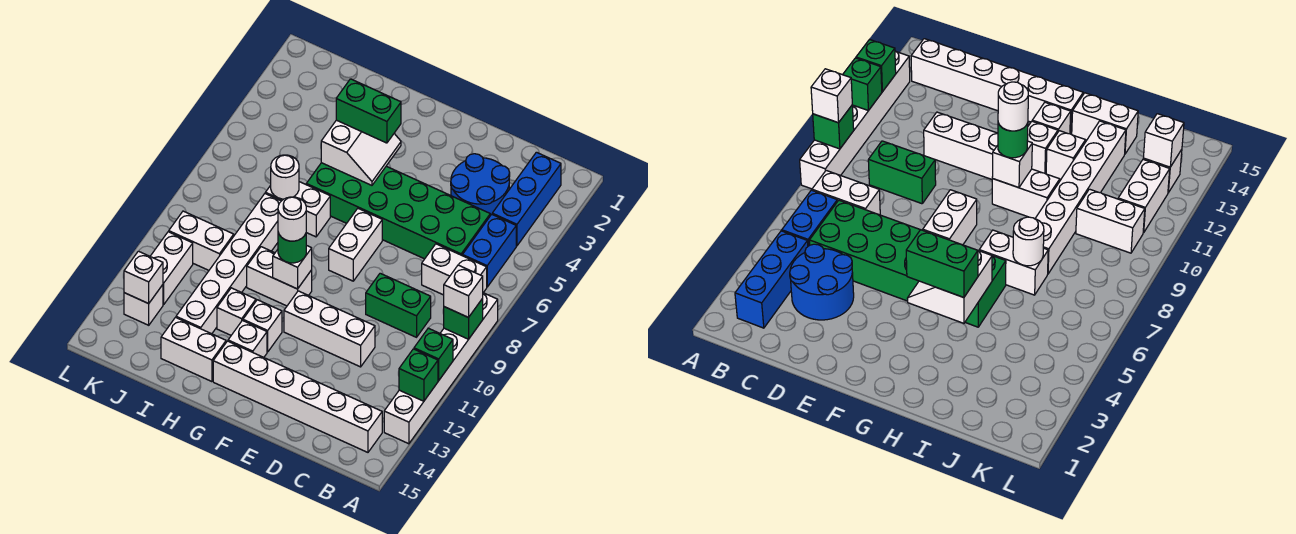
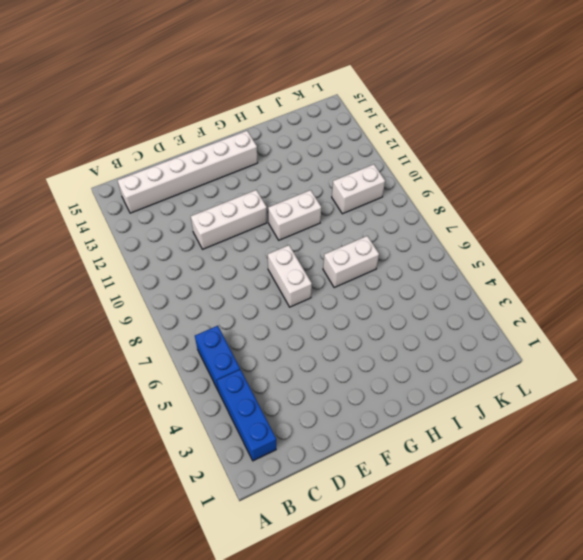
none -> white 1x6 brick [384,293,498,444]
none -> white 1x2 brick [422,244,487,295]
none -> blue 2x2 round brick [451,154,510,216]
none -> green 2x6 brick [306,163,490,259]

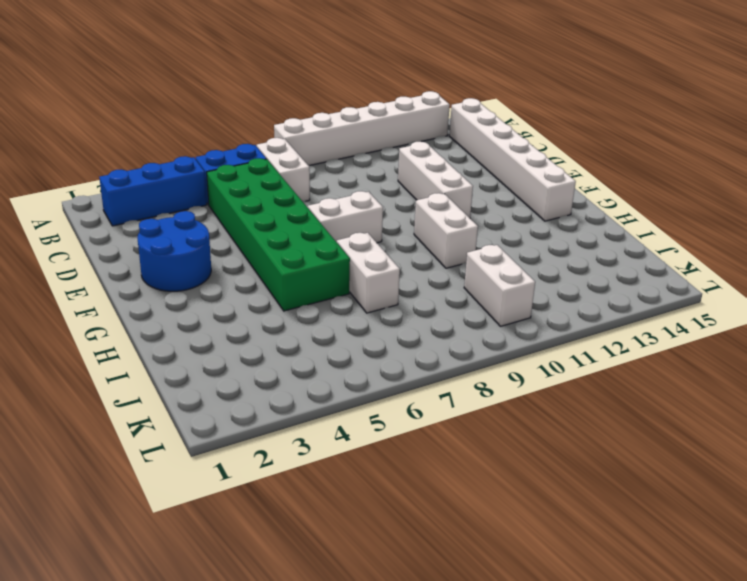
blue 2x2 round brick [137,211,211,291] -> blue 2x2 round brick moved to [451,154,510,216]
none -> green 1x2 brick [366,273,431,337]
none -> white 1x1 brick [243,300,282,352]
none -> white 1x1 brick [228,320,267,357]
none -> white 1x1 brick [217,288,256,335]

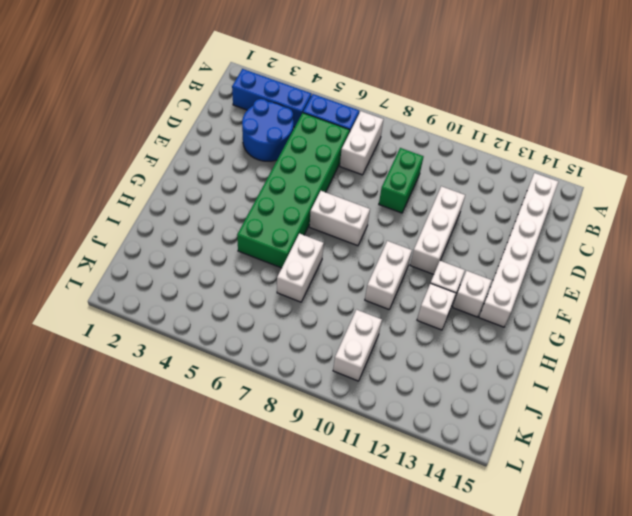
none -> white 1x6 brick [384,293,498,444]
none -> white 1x2 brick [161,318,226,382]
none -> white 1x6 brick [176,194,281,334]
none -> white 1x2 brick [150,232,193,305]

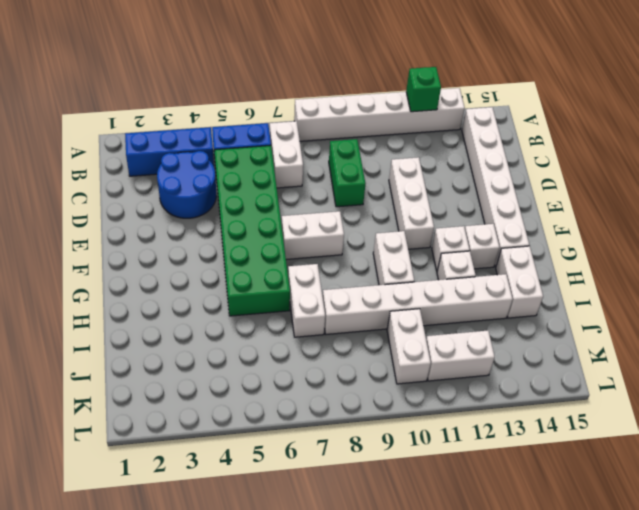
none -> white 1x1 brick [124,285,163,325]
none -> green 1x1 brick [444,299,483,339]
none -> green 1x1 brick [414,328,453,381]
none -> white 2x2 slope [321,120,401,185]

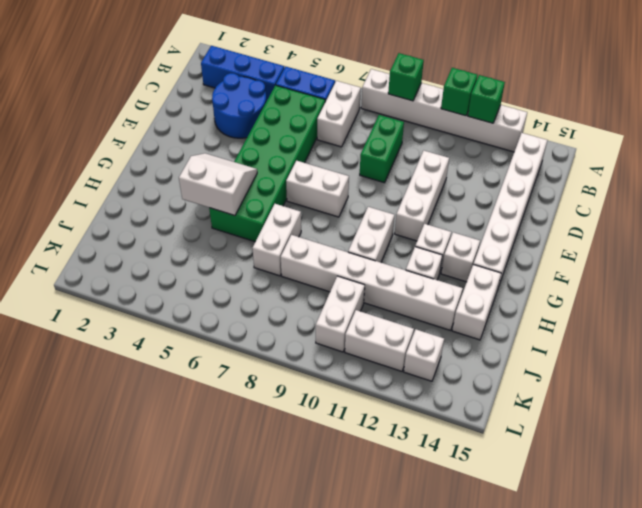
none -> white 1x1 brick [273,245,312,289]
none -> white 1x1 round brick [271,155,299,199]
none -> white 1x1 brick [124,251,163,304]
none -> white 1x1 brick [444,265,483,318]

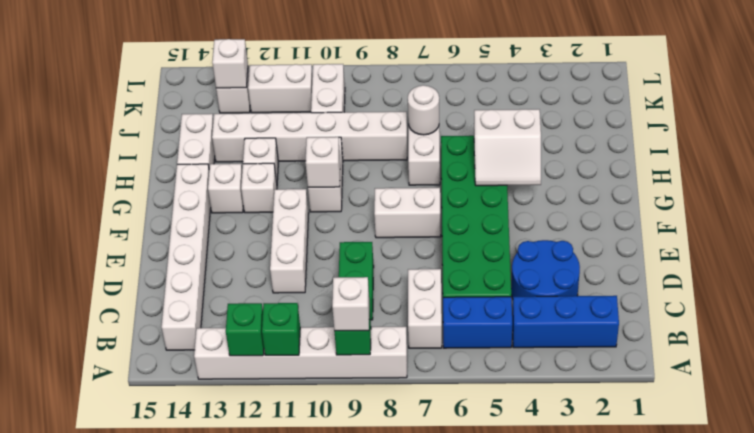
none -> green 1x2 brick [336,79,401,143]
none -> green 1x1 round brick [278,233,306,263]
none -> white 1x1 round brick [278,197,306,241]

